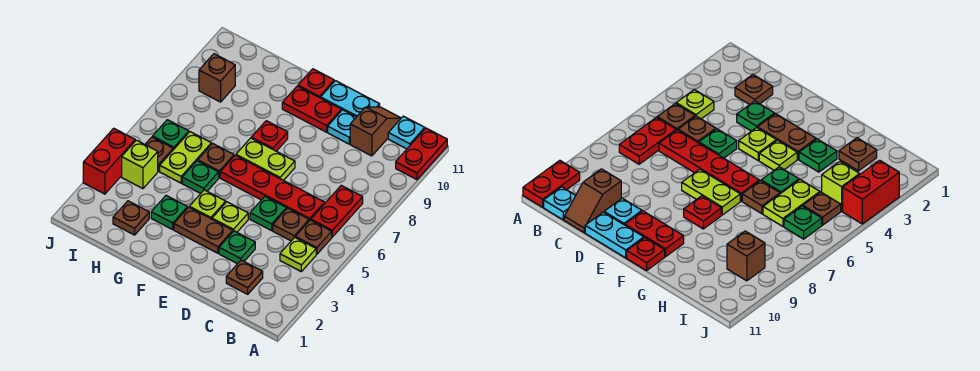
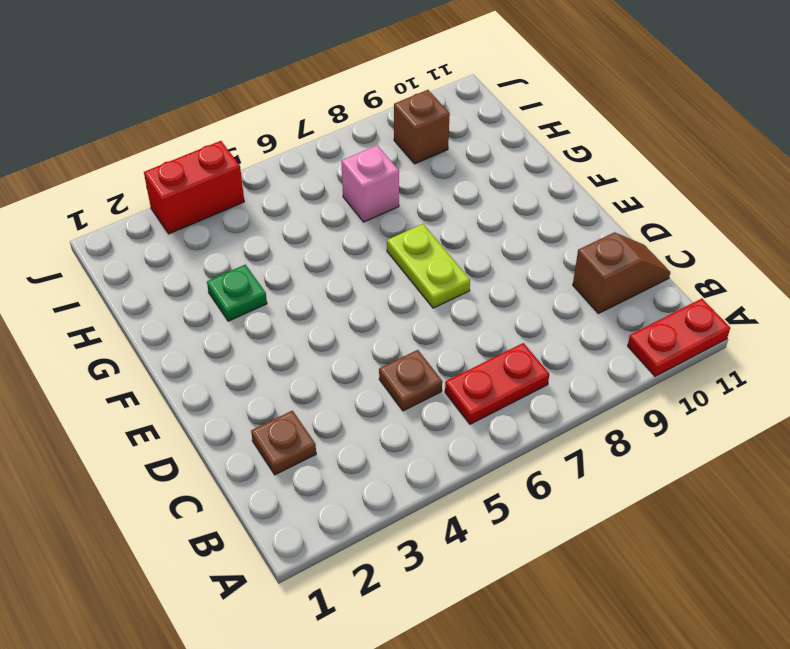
pink 1x1 brick [342,145,399,222] -> none
none -> lime 1x1 plate [280,237,316,271]
none -> brown 1x1 plate [295,220,332,254]
none -> cyan 1x1 plate [388,116,425,149]
none -> red 1x4 plate [220,155,325,221]

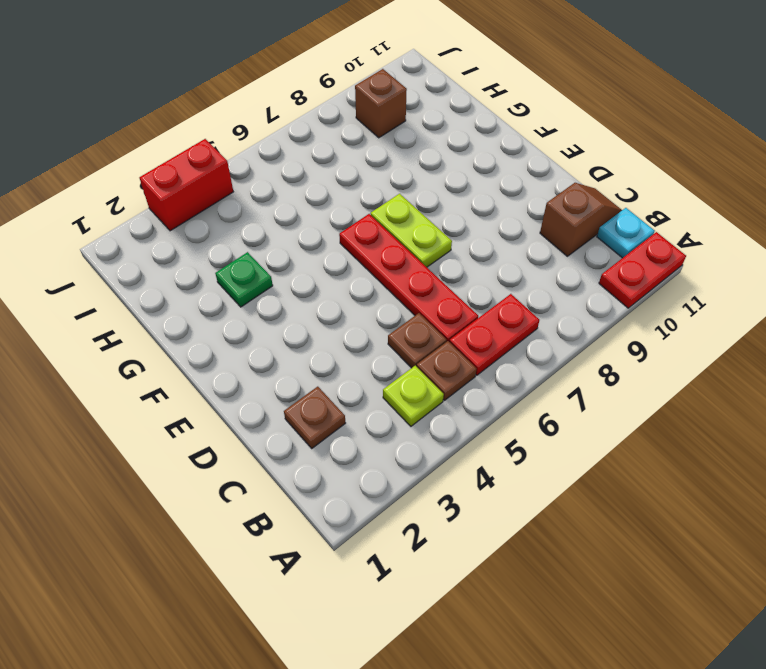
none -> green 1x1 plate [219,231,255,264]
none -> green 1x1 plate [250,197,286,231]
none -> cyan 1x1 plate [328,110,356,144]
none -> cyan 1x2 plate [321,81,380,117]

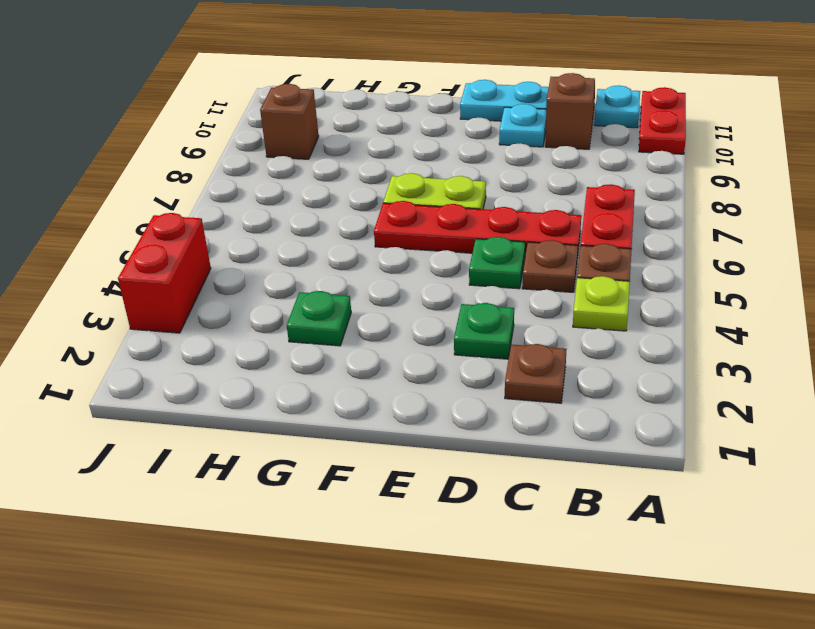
none -> brown 1x2 plate [174,207,233,253]
none -> lime 1x1 plate [212,202,248,232]
none -> red 1x2 plate [282,86,341,132]
none -> lime 1x1 plate [189,190,226,219]

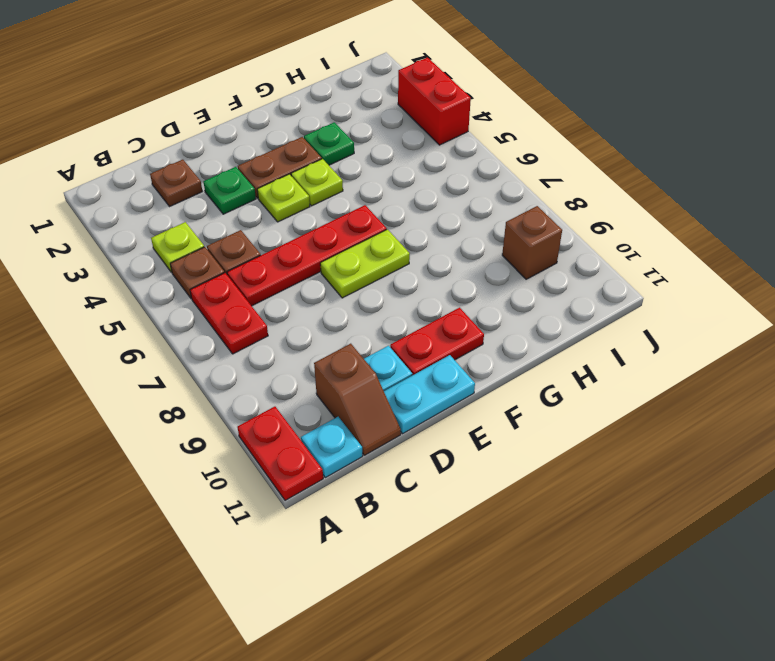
none -> green 1x1 plate [250,197,286,231]
none -> red 1x1 plate [251,121,288,151]
none -> red 1x1 plate [298,69,334,98]
none -> green 1x1 plate [182,161,219,194]

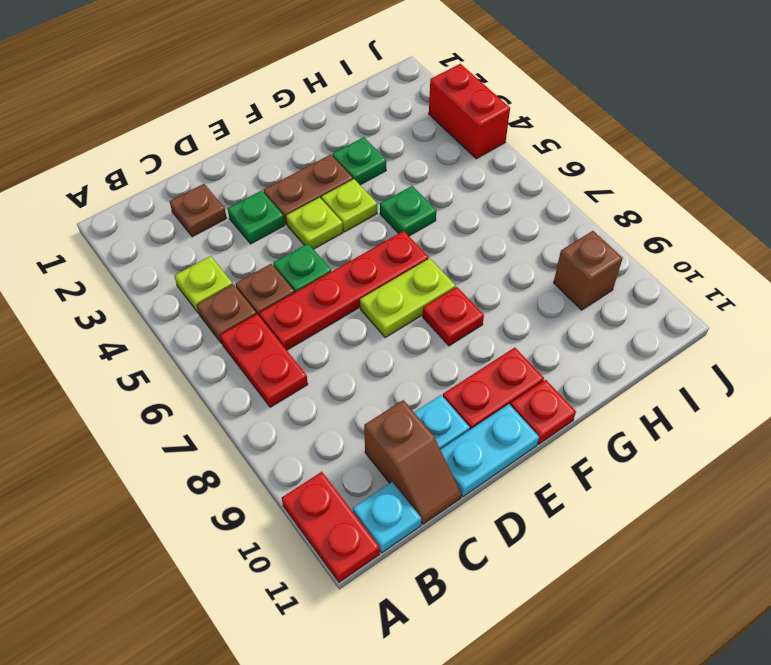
none -> brown 1x1 plate [198,143,234,178]
none -> brown 1x1 plate [113,201,149,235]
none -> lime 1x2 plate [160,132,211,183]
none -> lime 1x1 brick [122,140,158,189]

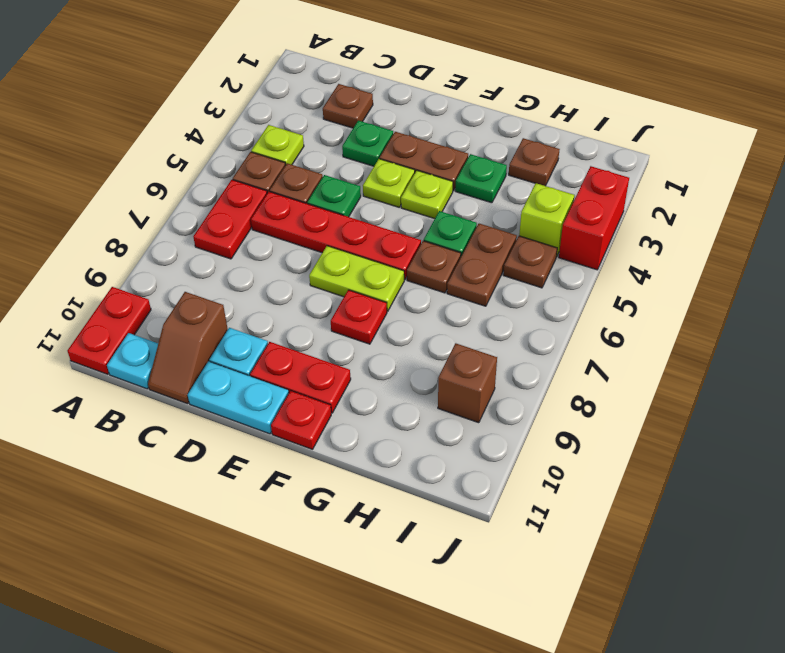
brown 1x2 plate [447,224,517,306] -> lime 1x2 plate [160,132,211,183]
none -> green 1x1 plate [153,120,189,150]

